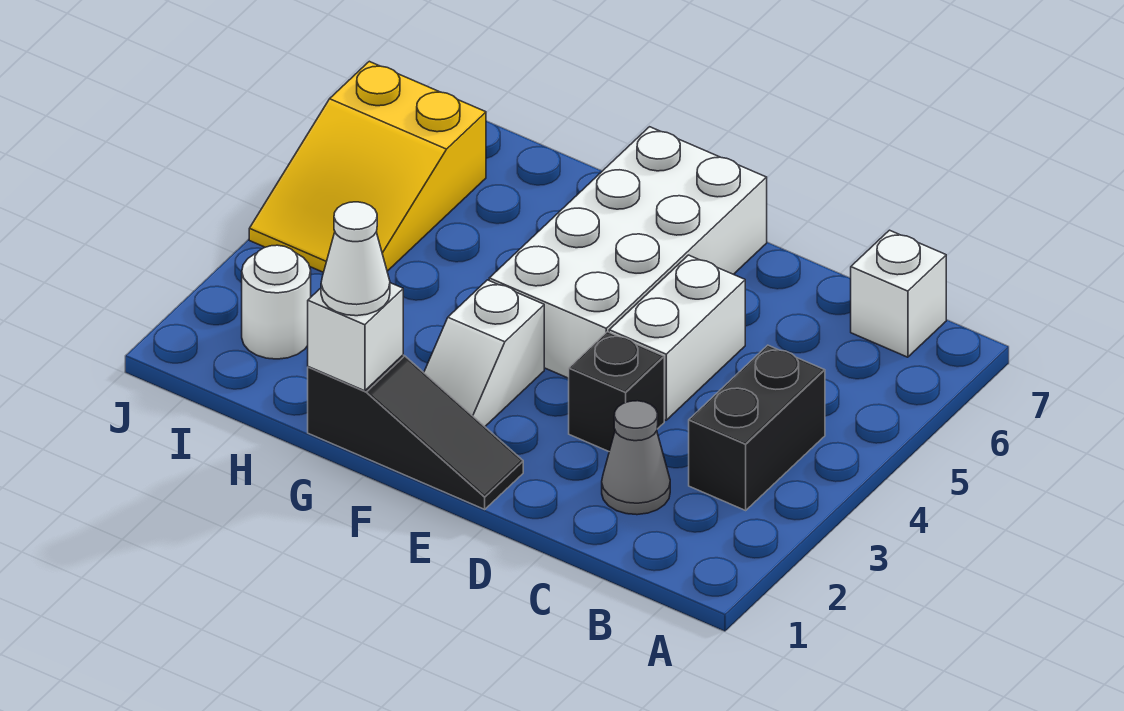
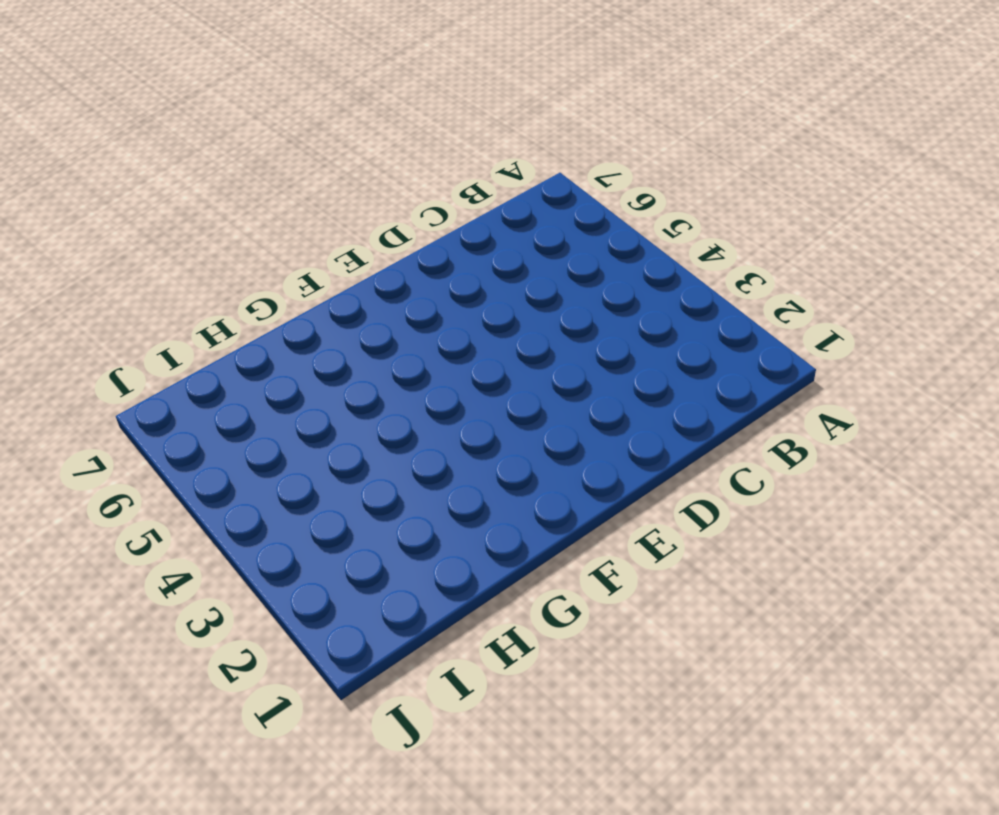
none -> black 1x2 brick [689,345,825,510]
none -> white 1x1 brick [851,230,946,357]
none -> grey 1x1 cone [602,401,670,515]

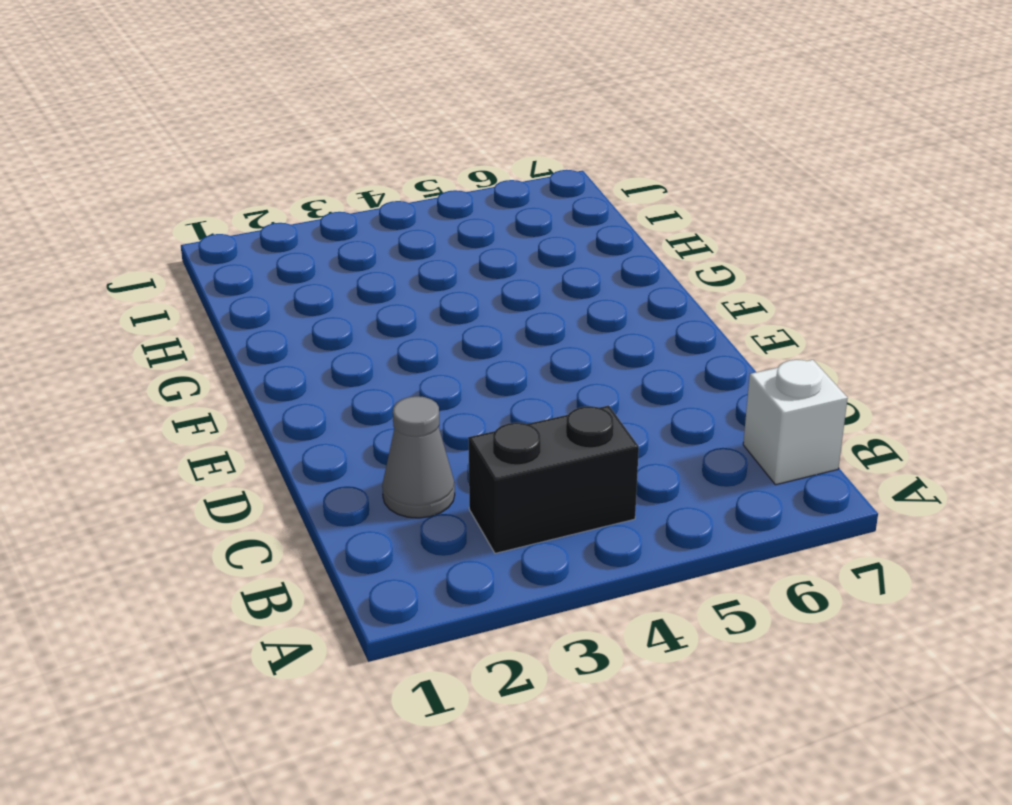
none -> black 1x1 brick [569,332,664,451]
none -> white 1x2 brick [609,255,745,420]
none -> black 1x3 slope [308,355,523,509]

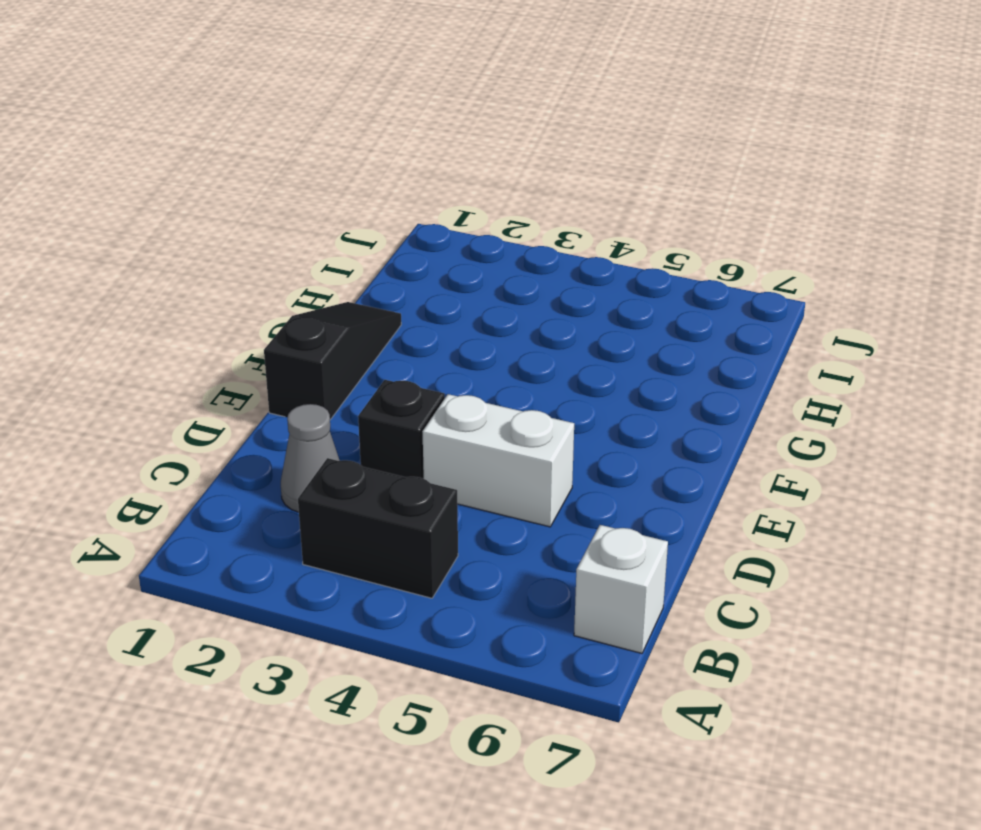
black 1x3 slope [264,302,401,420] -> black 1x3 slope turned to [308,355,523,509]
none -> white 2x4 brick [489,127,767,378]
none -> white 1x2 slope [424,280,544,426]
none -> white 1x1 round brick [242,245,311,359]

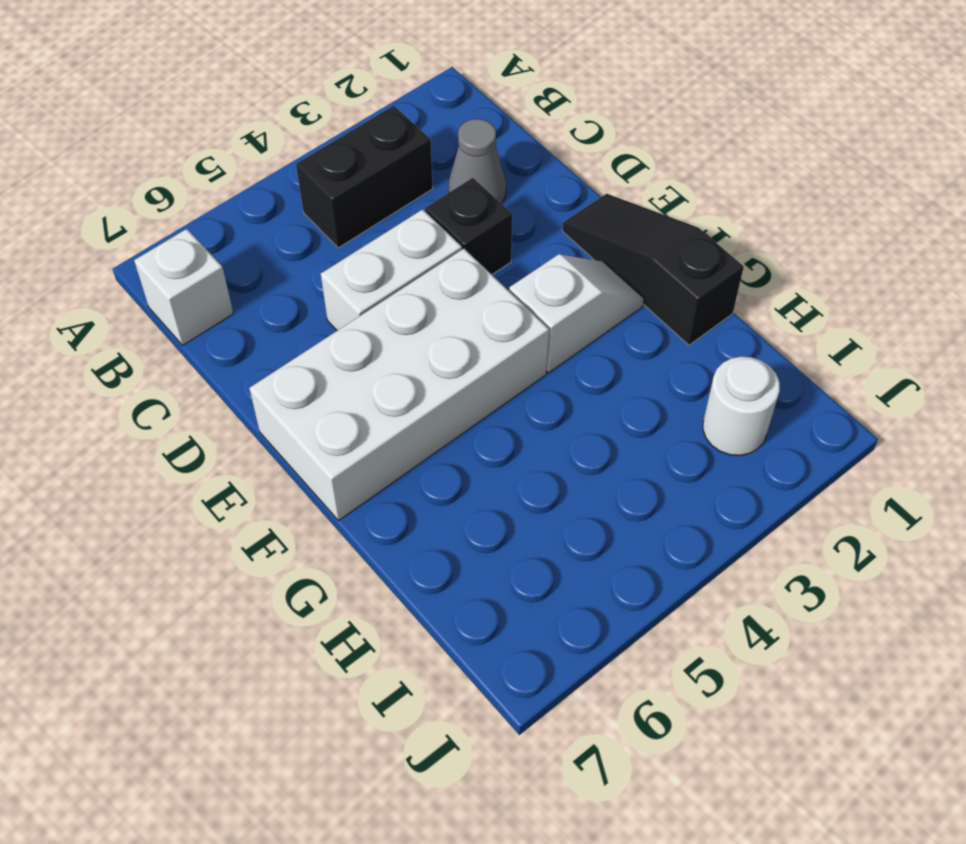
none -> yellow 2x3 slope [249,61,486,272]
none -> white 1x1 brick [308,283,403,391]
none -> white 1x1 cone [321,202,390,316]

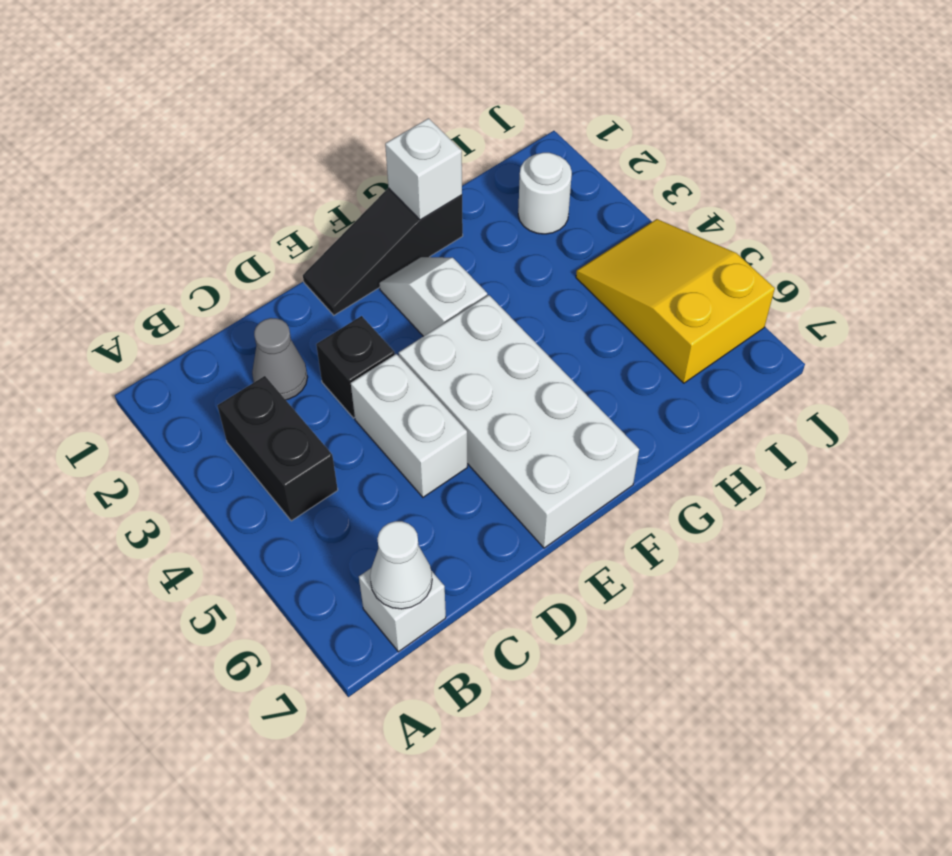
white 1x1 cone [370,521,432,609] -> white 1x1 cone moved to [321,202,390,316]

